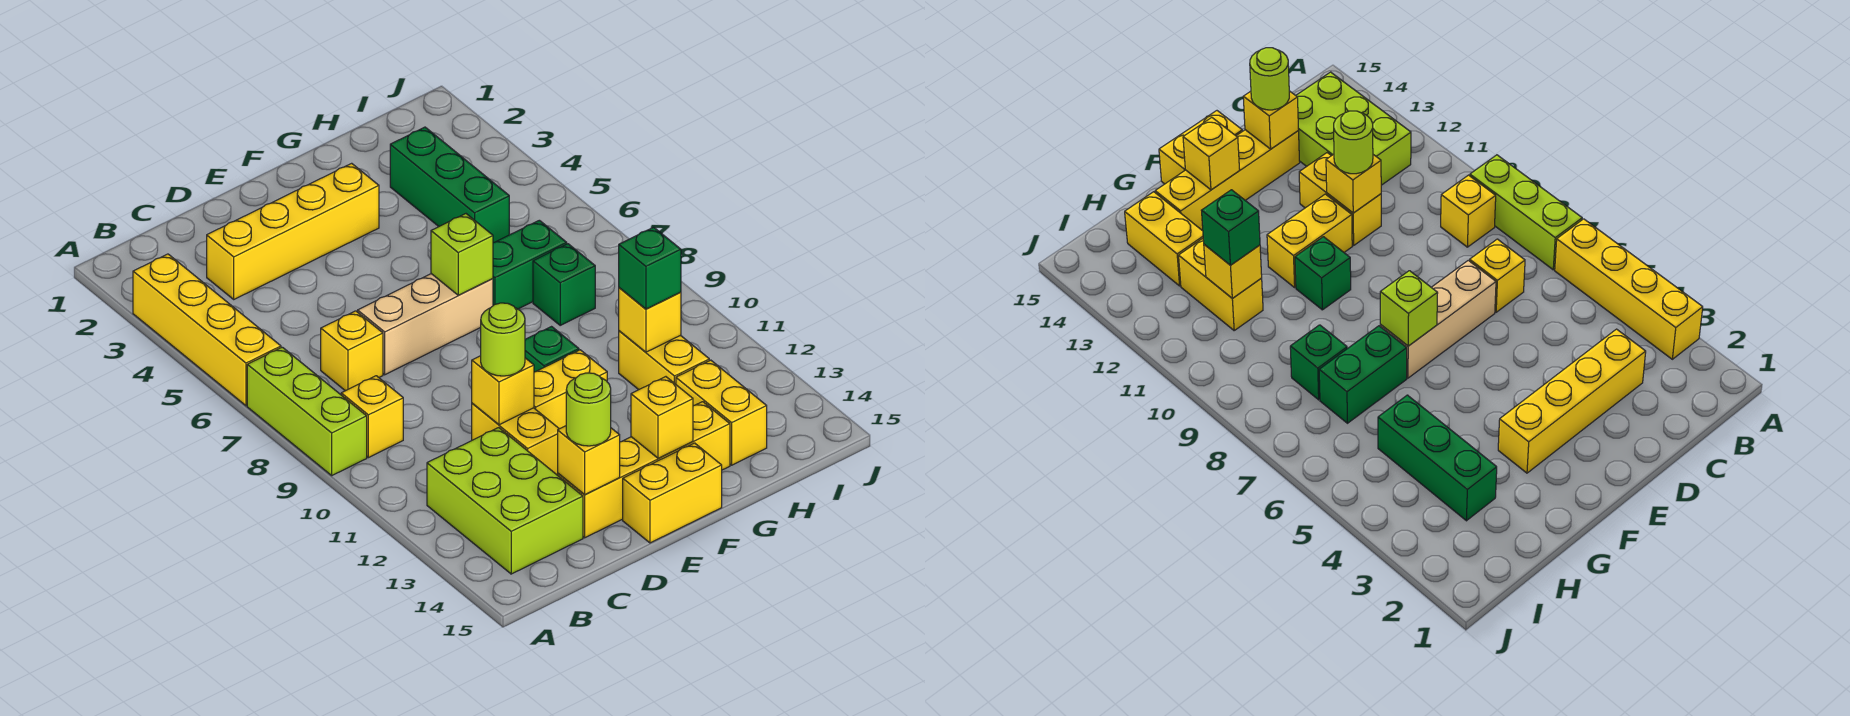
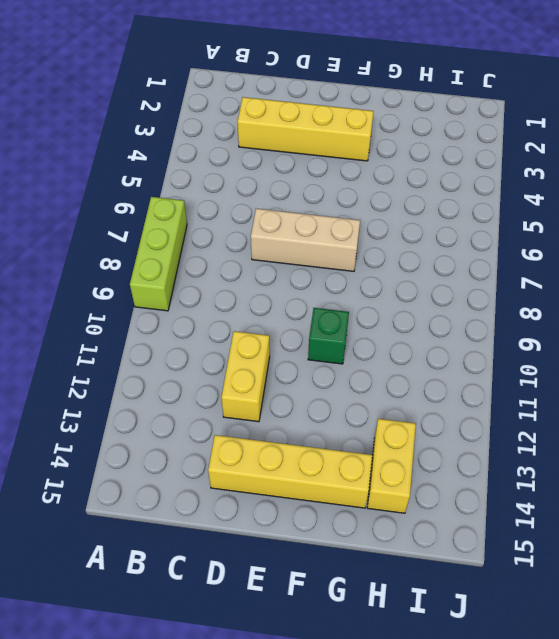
none -> yellow 1x4 brick [133,254,281,406]
none -> yellow 1x1 brick [341,376,403,458]
none -> lime 2x3 brick [427,428,583,574]

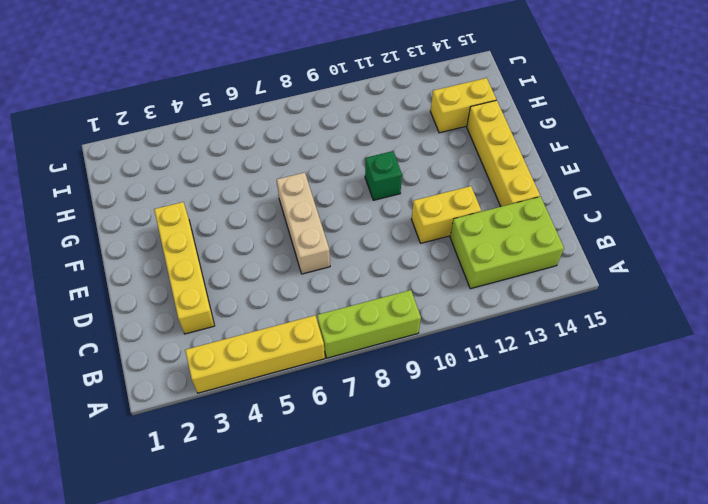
none -> yellow 1x1 brick [341,376,403,458]
none -> yellow 1x1 brick [321,311,383,391]
none -> yellow 1x2 brick [534,350,607,429]

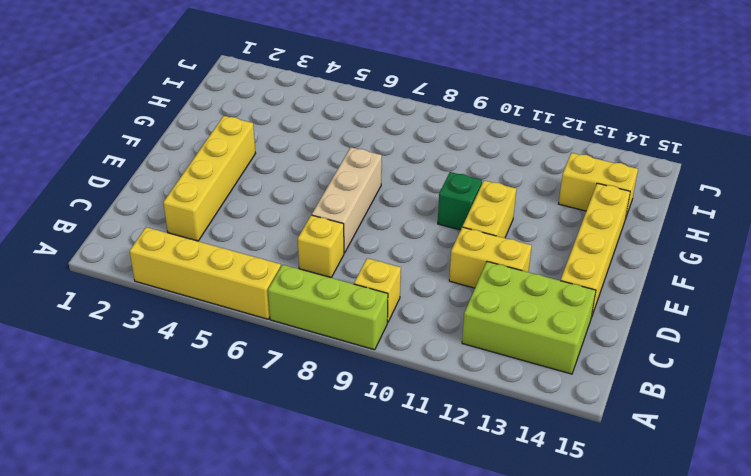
none -> yellow 1x2 brick [623,443,722,543]
none -> green 1x2 brick [493,220,567,309]
none -> green 1x3 brick [390,127,509,243]

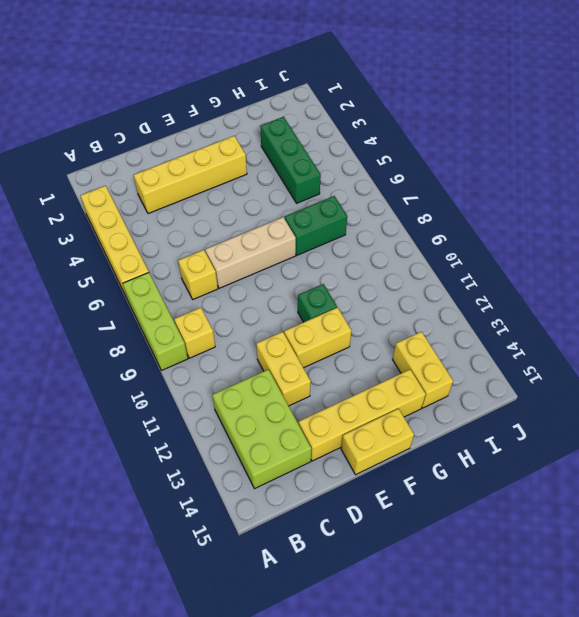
none -> green 1x1 brick [533,244,595,325]
none -> yellow 1x2 brick [619,331,709,390]
none -> yellow 1x1 brick [472,356,534,425]

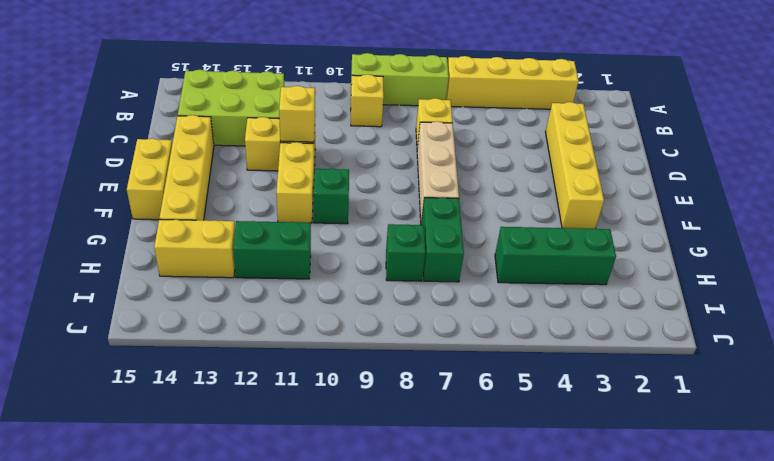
green 1x2 brick [233,221,311,279] -> yellow 1x2 brick [619,331,709,390]
none -> yellow 1x1 brick [558,426,620,495]
none -> lime 1x1 brick [431,214,493,295]
none -> yellow 1x1 brick [631,377,693,458]

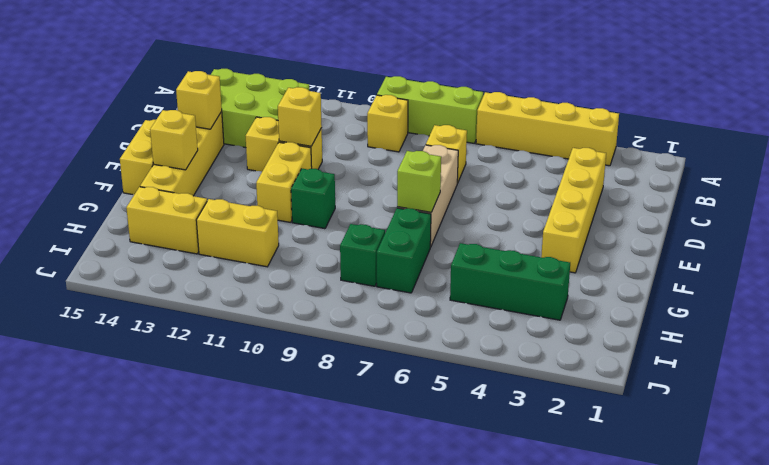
none -> yellow 1x1 brick [619,288,681,352]
none -> lime 1x1 round brick [481,303,525,376]
none -> lime 1x1 round brick [566,373,611,446]

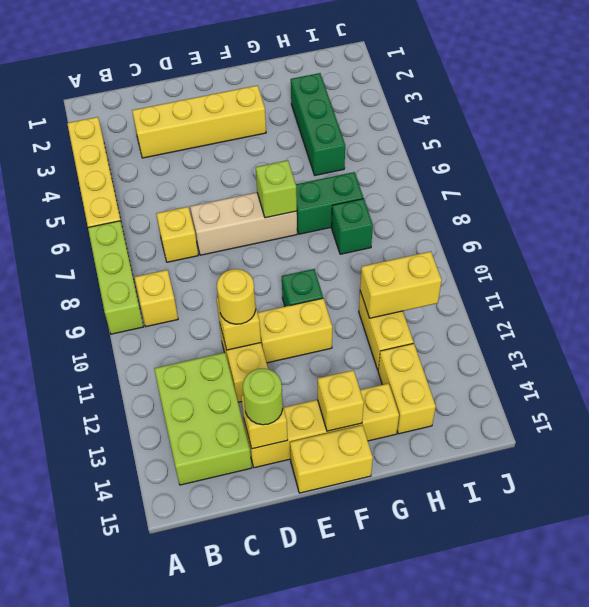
yellow 1x1 round brick [217,269,256,324] -> lime 1x1 round brick [481,303,525,376]
yellow 1x2 brick [360,251,442,318] -> yellow 1x1 brick [619,288,681,352]
none -> green 1x1 brick [619,227,681,309]

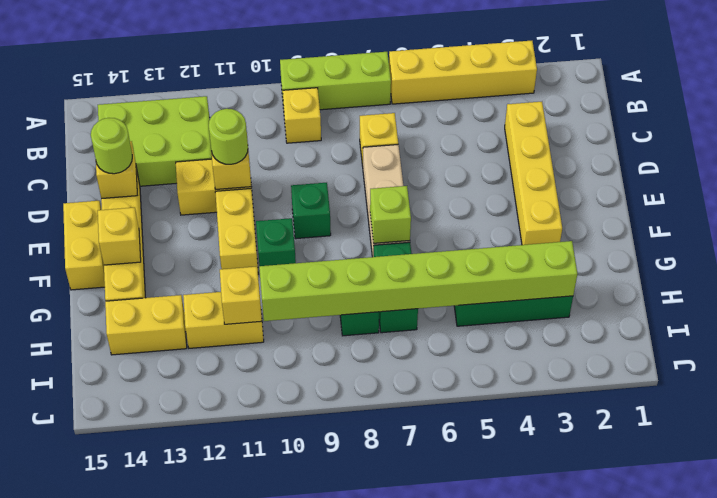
green 1x1 brick [291,183,331,239] -> green 1x1 brick moved to [619,227,681,309]
lime 1x8 brick [259,241,577,321] -> none

